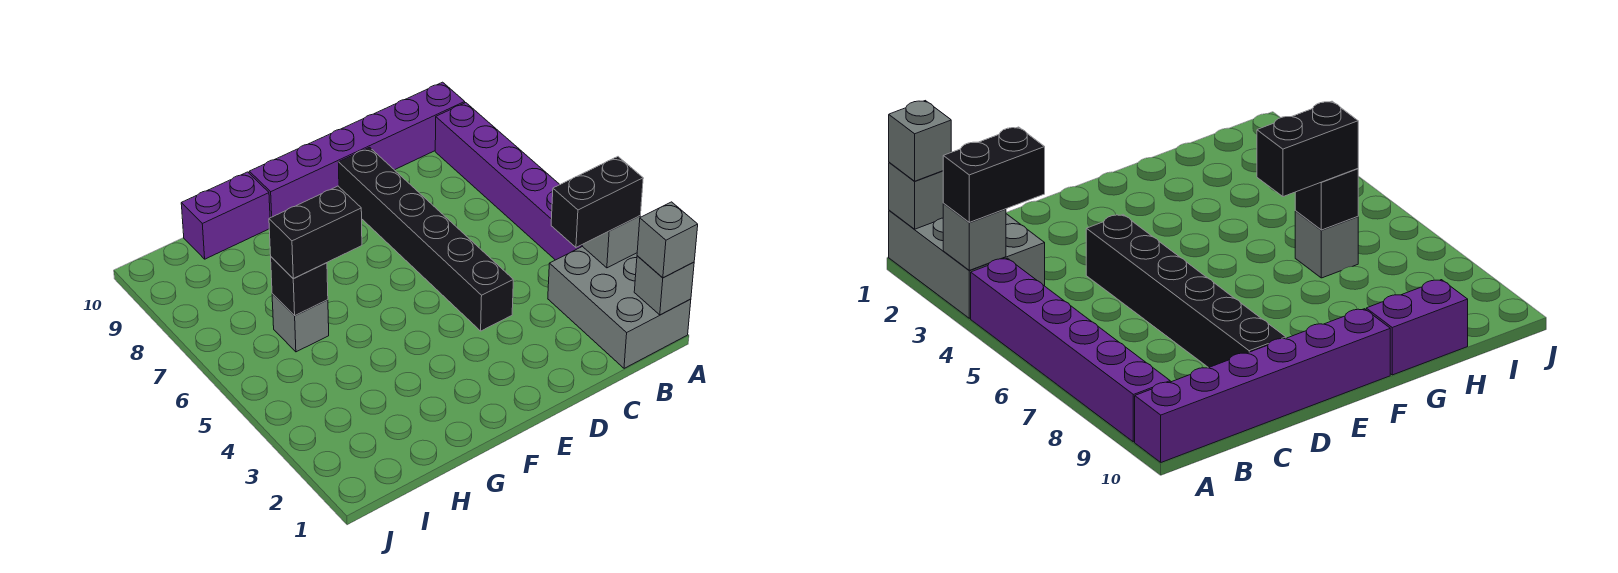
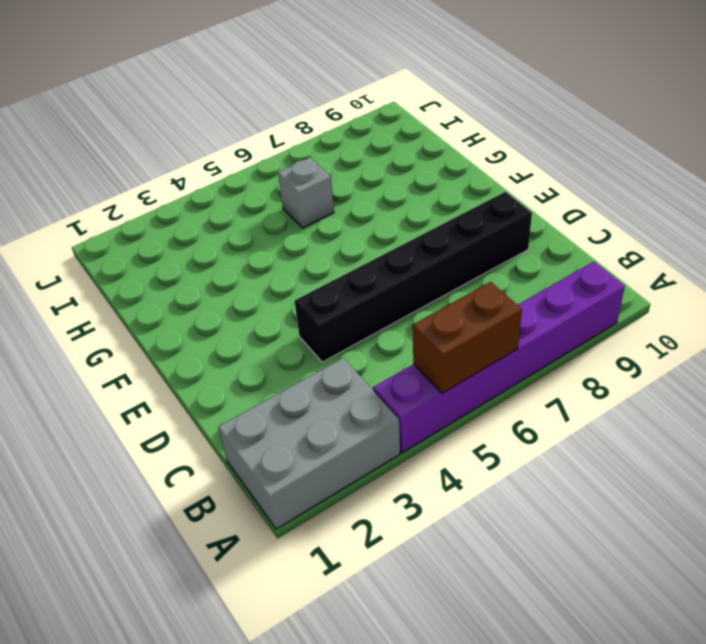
brown 1x2 brick [413,282,522,393] -> none
none -> purple 1x6 brick [249,82,465,218]
none -> purple 1x2 brick [181,172,270,259]
none -> grey 1x1 brick [634,256,694,315]

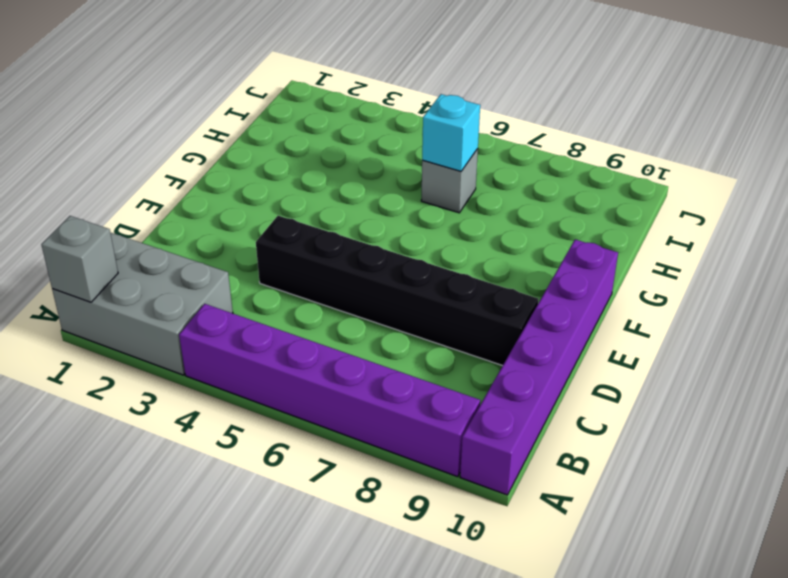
cyan 1x1 brick [422,94,480,171] -> black 1x1 brick [271,257,328,316]
none -> purple 1x2 brick [181,172,270,259]
none -> grey 1x1 brick [582,216,640,268]
none -> grey 1x1 brick [637,202,698,278]

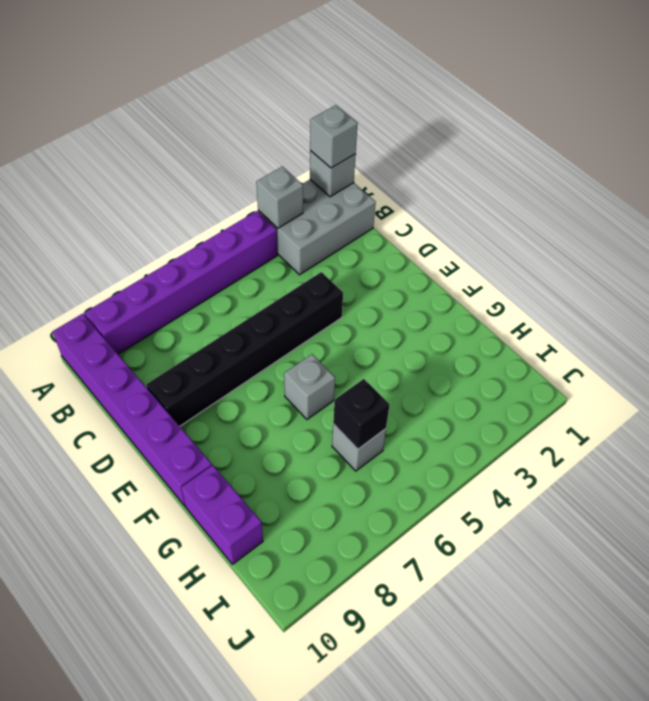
grey 1x1 brick [284,354,335,419] -> none
none -> black 1x2 brick [551,157,643,247]
none -> black 1x2 brick [269,186,362,278]

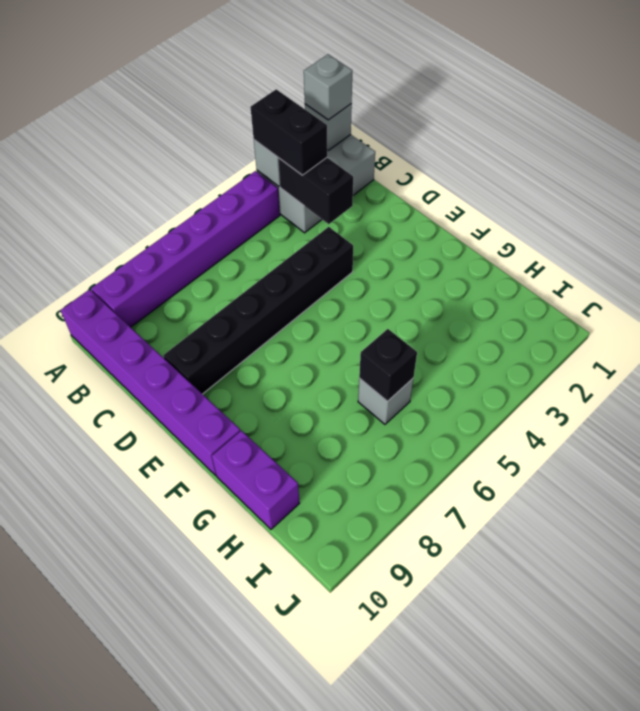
black 1x2 brick [278,158,353,224] -> black 1x2 brick moved to [269,186,362,278]

